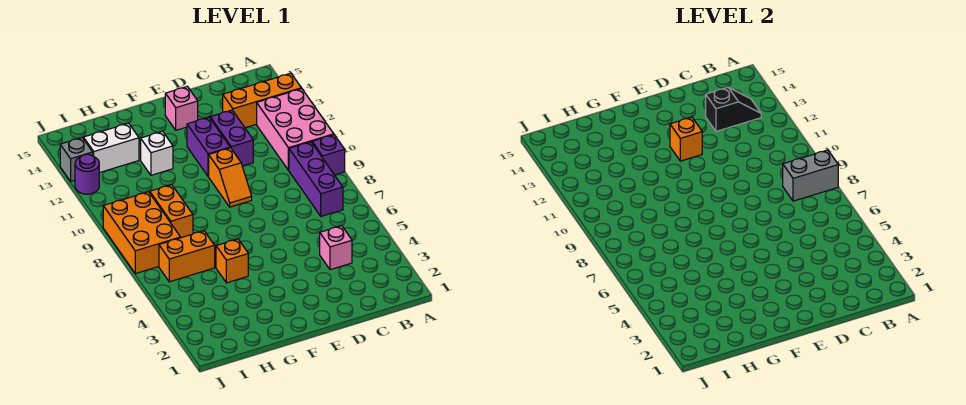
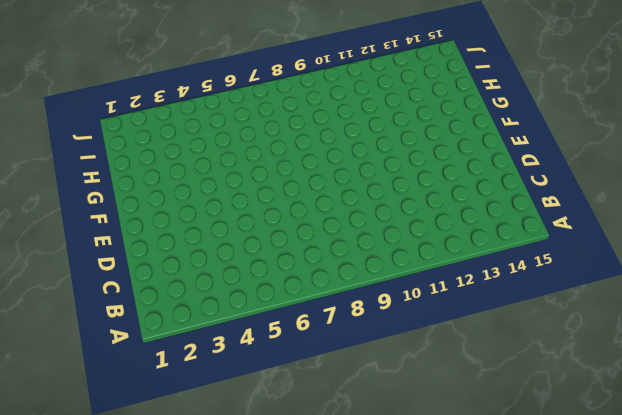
none -> purple 1x1 brick [312,135,345,175]
none -> pink 2x3 brick [257,89,334,170]
none -> orange 1x3 brick [223,73,301,128]

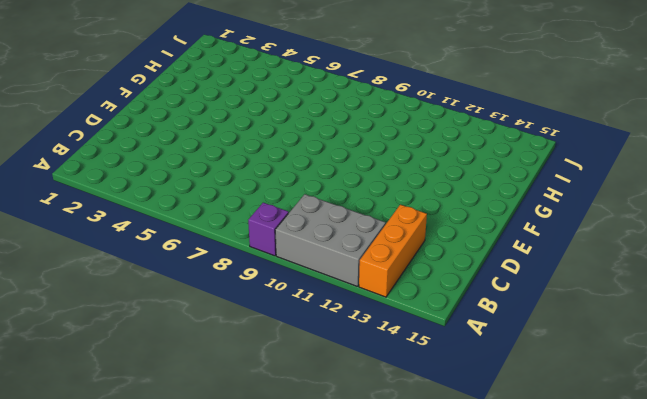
grey 2x3 brick [275,194,386,287] -> pink 2x3 brick [257,89,334,170]
none -> purple 1x3 brick [289,142,343,216]
none -> pink 1x1 brick [320,226,352,270]
none -> purple 1x2 brick [210,110,253,166]

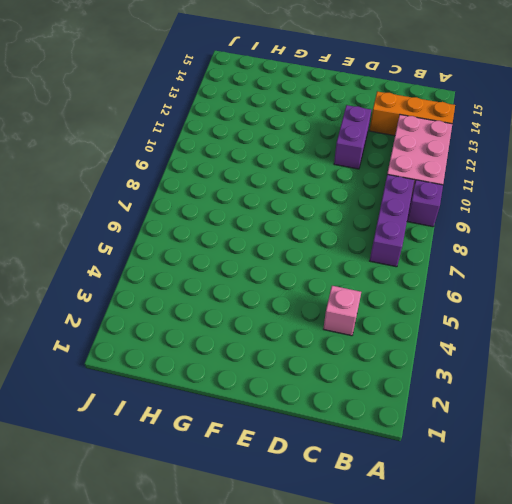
none -> orange 1x2 slope [209,148,252,207]
none -> purple 1x2 brick [187,117,230,176]
none -> pink 1x1 brick [165,86,198,130]

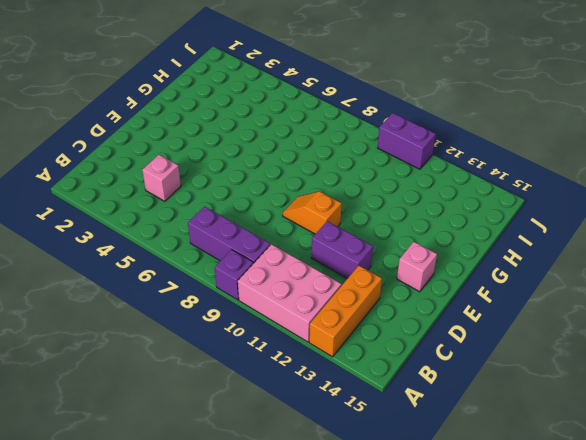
purple 1x2 brick [378,113,436,169] -> purple 1x2 brick moved to [187,117,230,176]
none -> orange 1x1 brick [216,239,248,283]
none -> white 1x1 brick [141,131,173,175]
none -> orange 1x2 brick [159,231,215,282]

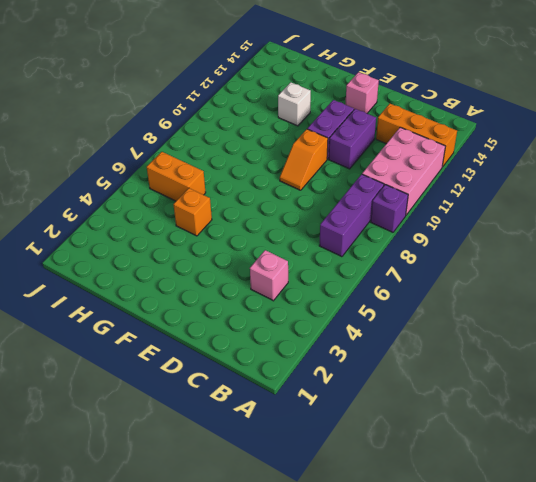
none -> orange 1x2 brick [150,185,193,238]
none -> white 1x2 brick [83,123,139,173]
none -> orange 2x3 brick [103,192,181,274]

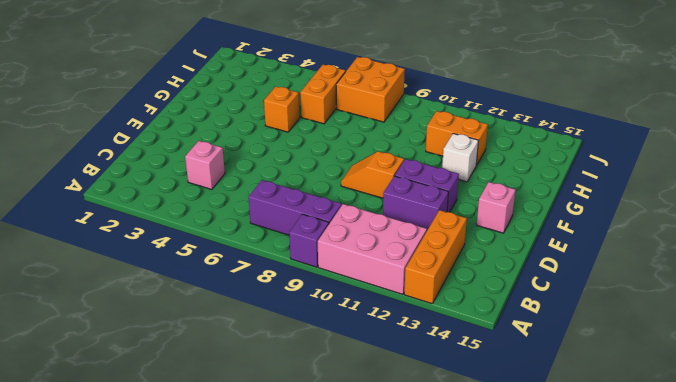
orange 1x2 brick [426,111,488,165] -> orange 1x2 brick moved to [150,185,193,238]
orange 2x2 brick [336,57,405,122] -> orange 2x3 brick [103,192,181,274]
none -> white 1x2 brick [83,123,139,173]
none -> purple 1x1 round brick [75,154,99,194]
none -> grey 1x1 brick [60,138,93,181]

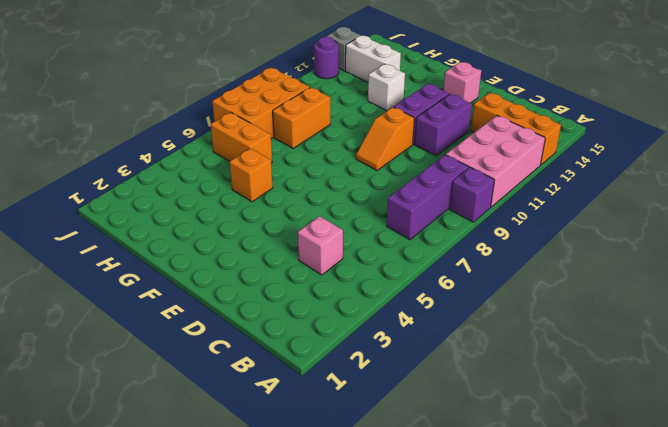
none -> grey 1x2 brick [783,150,838,201]
none -> black 1x2 slope [706,87,761,131]
none -> orange 1x1 brick [670,117,702,161]

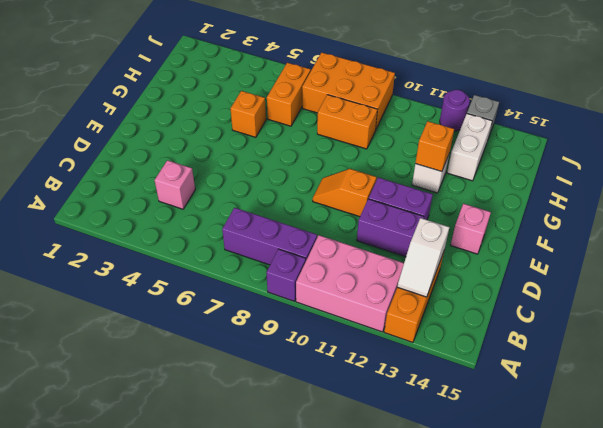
white 1x2 slope [397,218,449,297] -> black 1x2 slope [706,87,761,131]
orange 1x1 brick [415,121,454,172] -> orange 1x1 brick moved to [670,117,702,161]
none -> grey 1x2 brick [783,150,838,201]

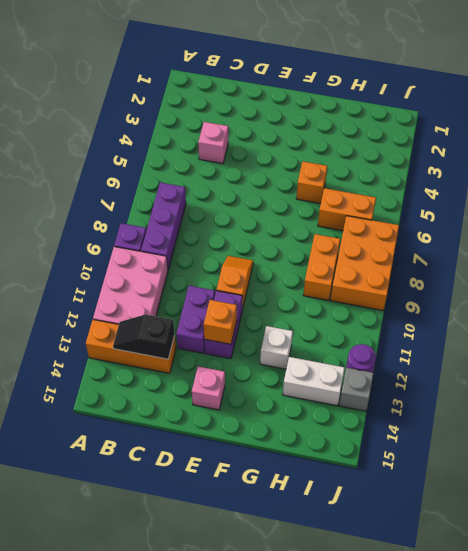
none -> grey 1x2 brick [783,150,838,201]

